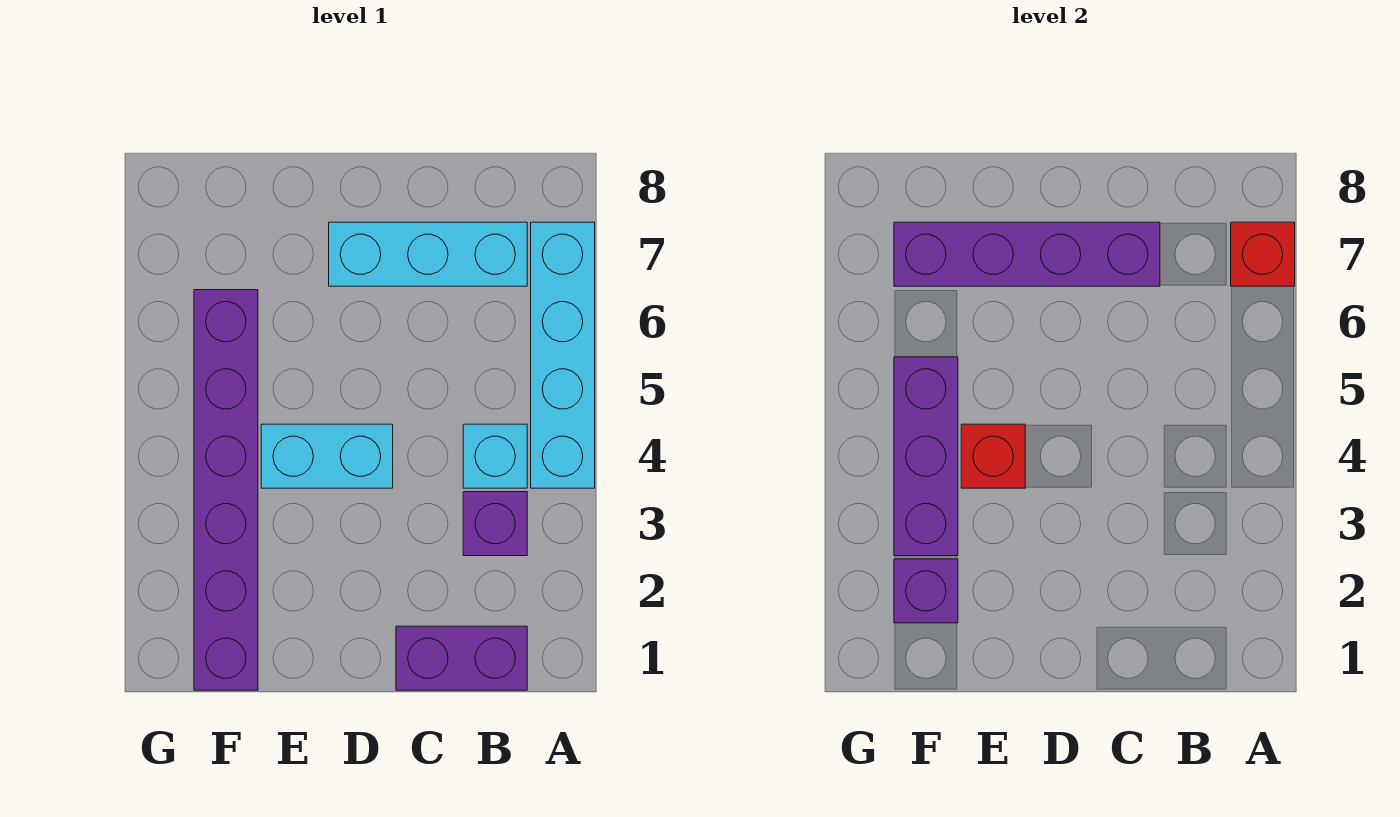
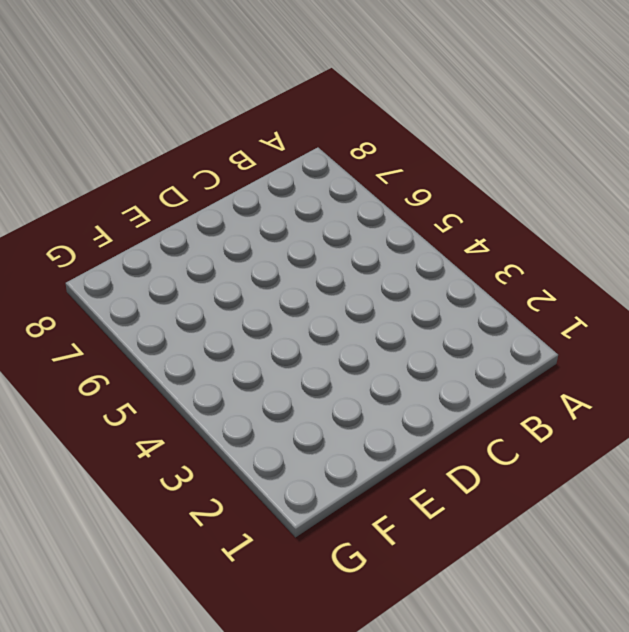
none -> cyan 1x4 brick [531,222,595,488]
none -> purple 1x2 brick [396,626,527,690]
none -> purple 1x1 brick [463,492,527,556]

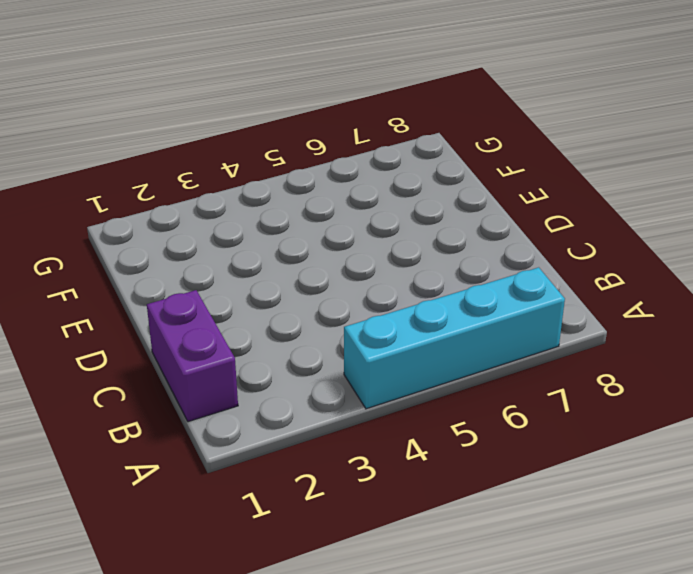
none -> purple 1x1 brick [463,492,527,556]
none -> cyan 1x1 brick [463,424,527,488]
none -> cyan 1x3 brick [329,222,527,286]

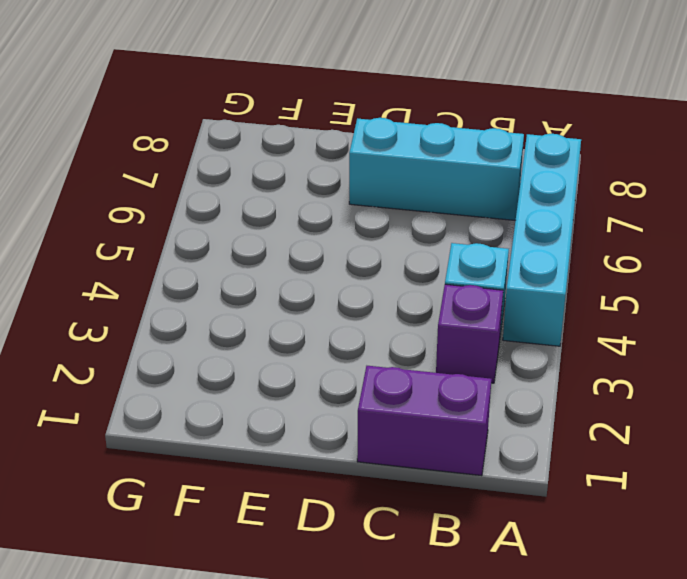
none -> cyan 1x2 brick [261,424,393,488]
none -> purple 1x6 brick [194,290,258,690]
none -> red 1x1 brick [1231,222,1295,286]

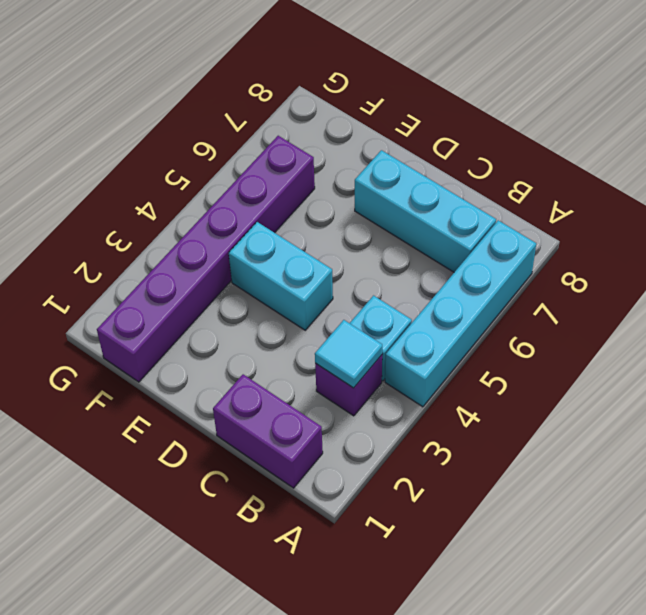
cyan 1x1 tile [315,320,382,388] -> none
none -> red 1x1 brick [1231,222,1295,286]
none -> purple 1x4 brick [894,222,1160,286]
none -> red 1x1 brick [961,424,1025,488]

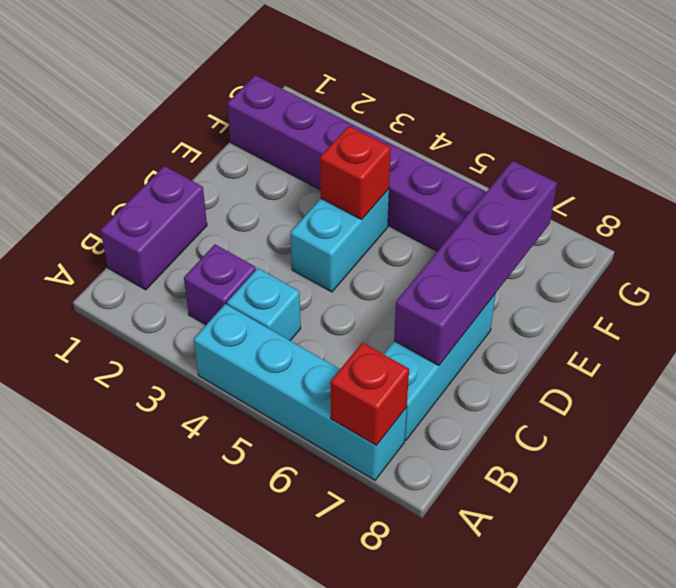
none -> purple 1x1 brick [894,559,958,623]
none -> purple 1x3 brick [894,357,958,556]

